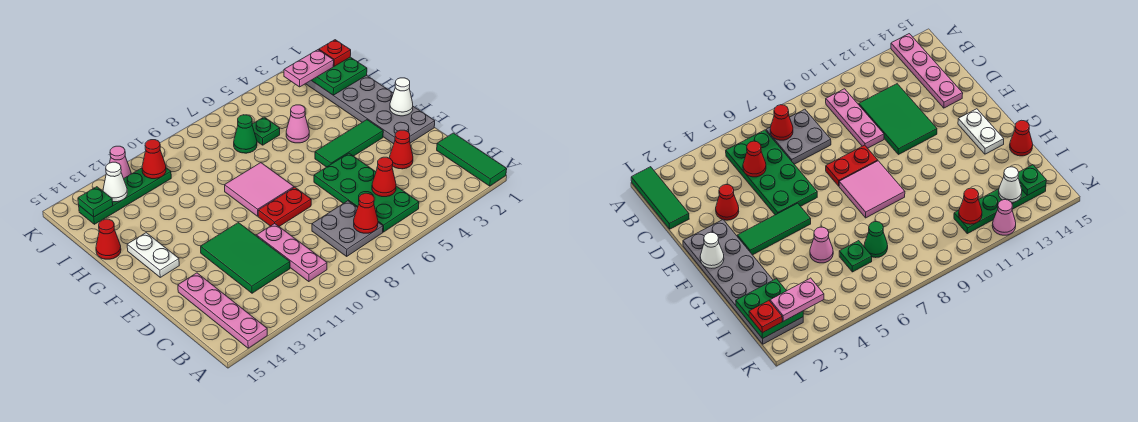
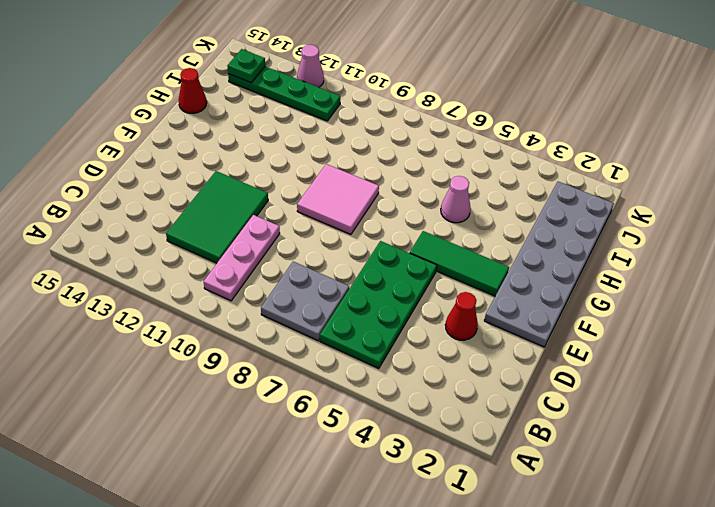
none -> green 1x3 tile [437,133,507,186]
none -> pink 1x4 plate [178,273,267,348]
none -> red 1x2 plate [258,187,311,226]

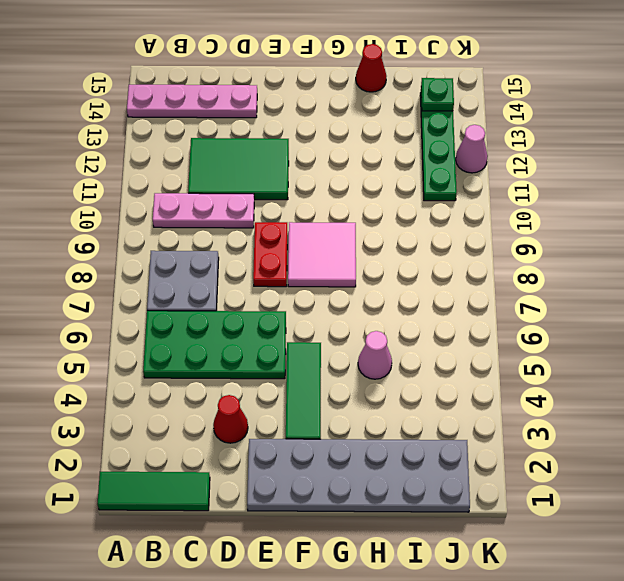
none -> white 1x2 plate [127,233,179,277]
none -> green 1x1 plate [252,117,280,145]
none -> green 1x1 cone [234,115,257,153]

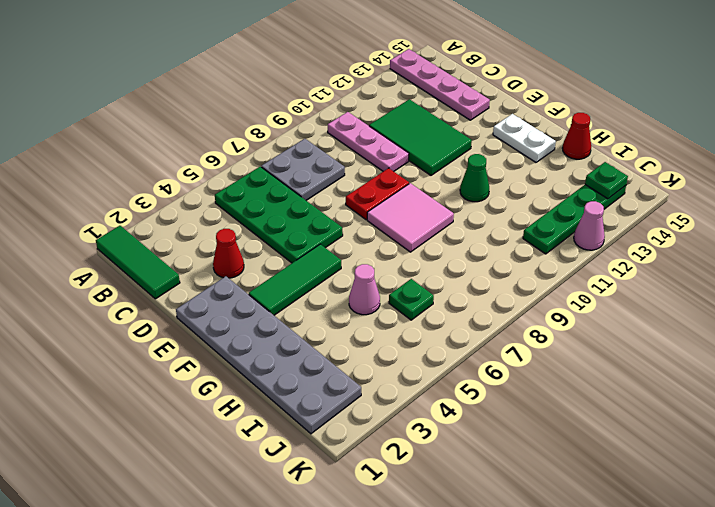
green 1x1 cone [460,154,489,202] -> green 1x1 cone moved to [234,115,257,153]
none -> red 1x1 cone [354,193,378,233]
none -> red 1x1 cone [372,157,396,197]
none -> white 1x1 cone [390,78,413,116]

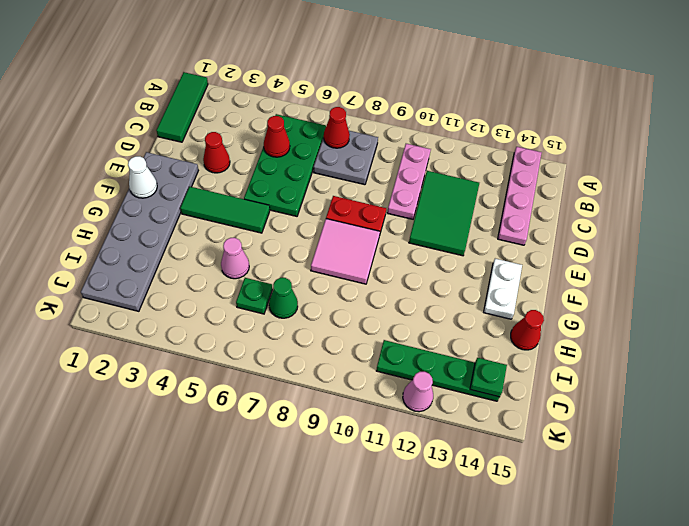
none -> green 2x2 plate [311,57,367,95]
none -> red 1x1 cone [142,140,166,179]
none -> white 1x1 cone [103,162,127,202]

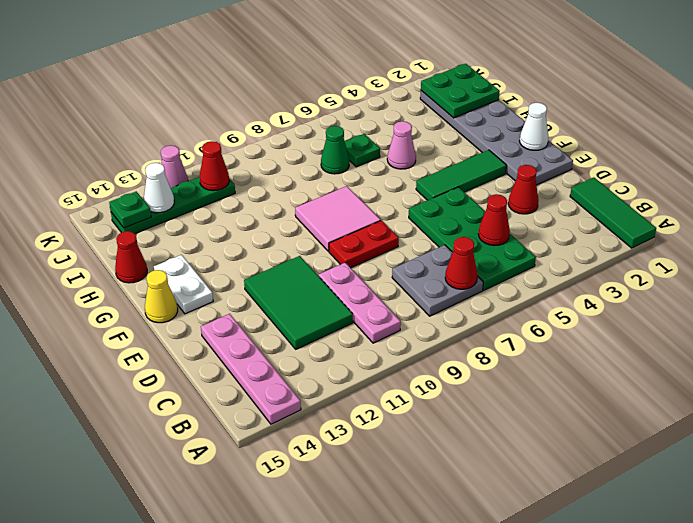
yellow 1x1 cone [145,270,178,323] -> none
none -> red 1x1 plate [319,40,351,66]
none -> pink 1x2 plate [284,50,334,87]

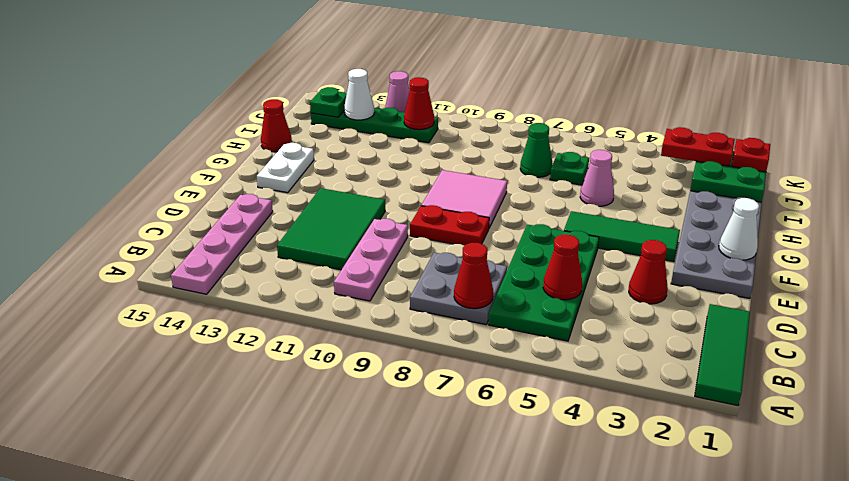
red 1x2 plate [661,127,735,166] -> pink 1x2 plate [284,50,334,87]

